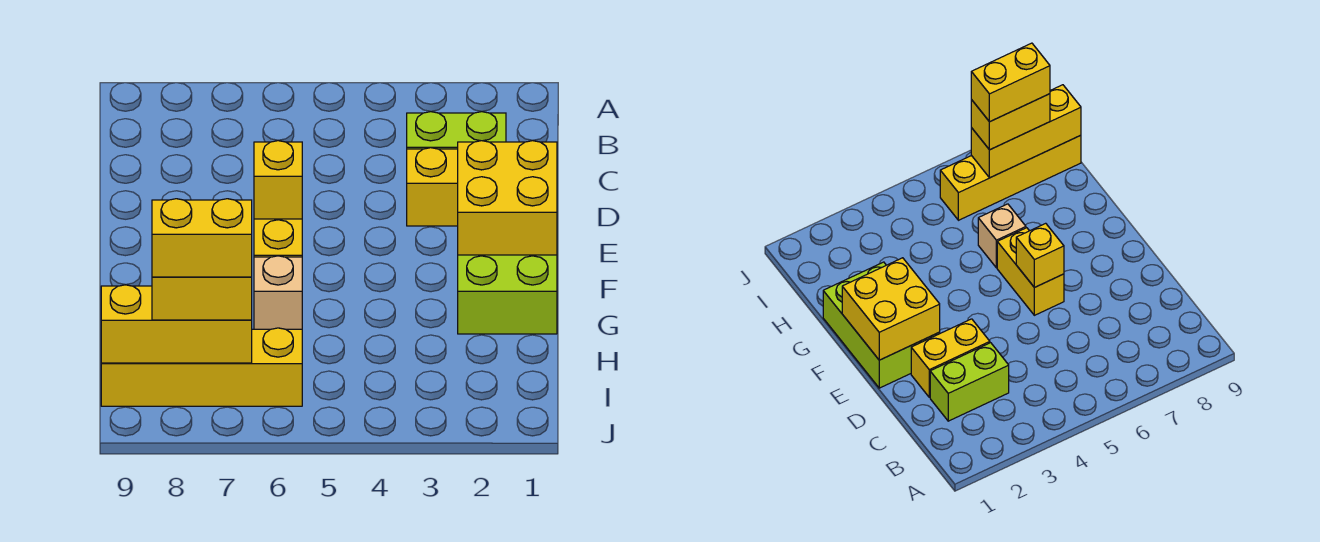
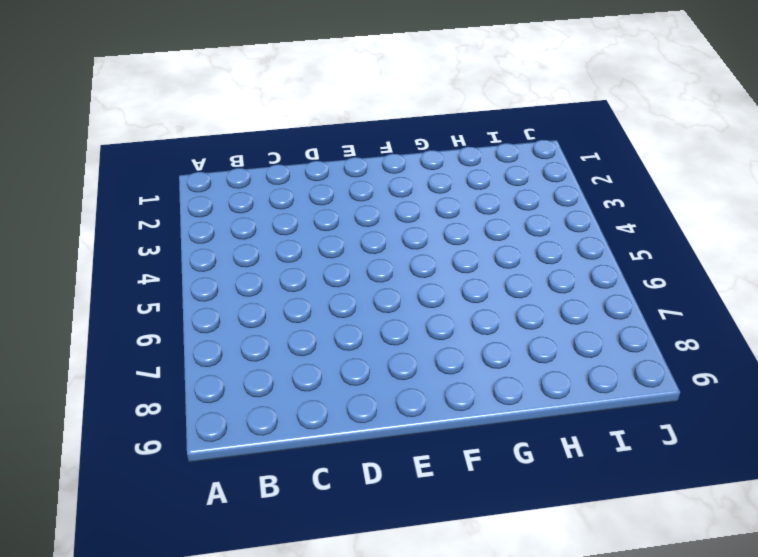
none -> lime 1x2 brick [407,112,506,149]
none -> yellow 1x2 brick [407,148,458,226]

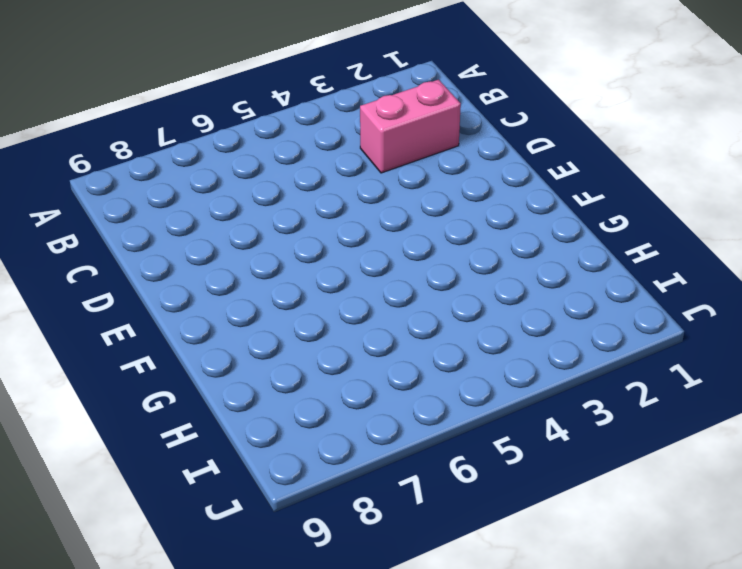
pink 1x2 brick [360,80,461,173] -> lime 1x2 brick [407,112,506,149]
none -> yellow 1x2 brick [407,148,458,226]
none -> lime 2x3 brick [458,255,557,334]

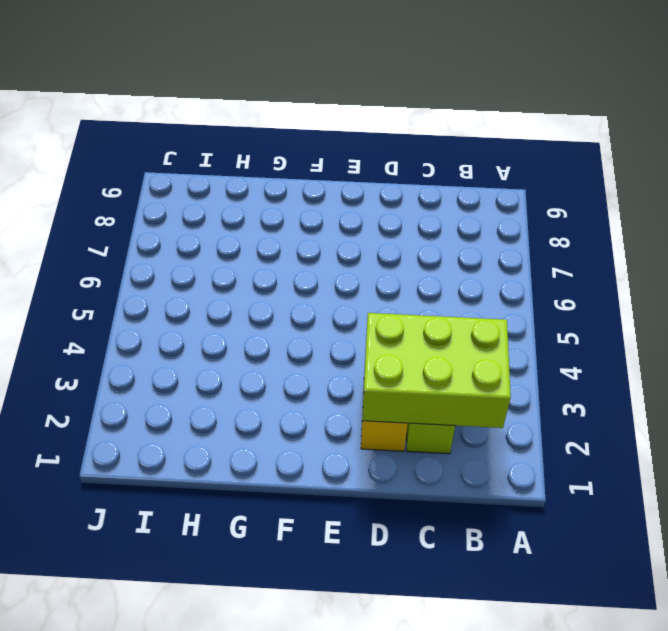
lime 2x3 brick [362,313,511,428] -> lime 2x3 brick moved to [458,255,557,334]
none -> yellow 1x2 brick [254,219,302,257]
none -> tan 1x1 brick [254,256,302,329]

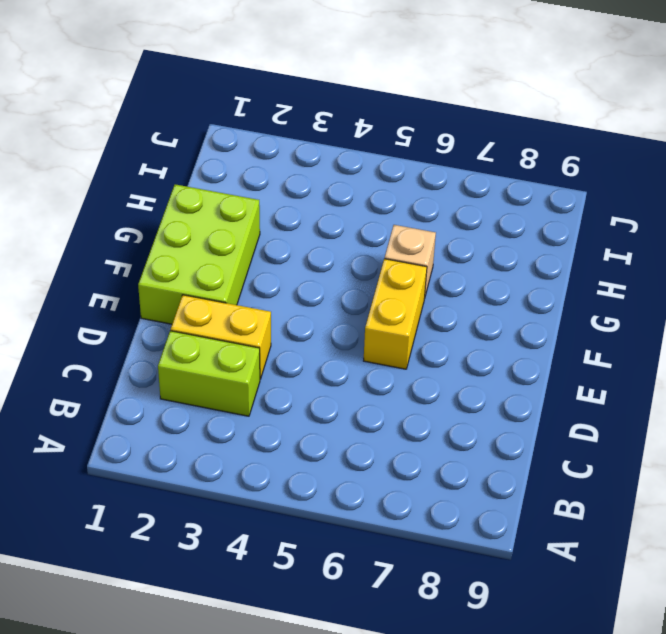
none -> yellow 1x4 brick [101,328,302,406]
none -> yellow 2x2 brick [458,141,557,255]

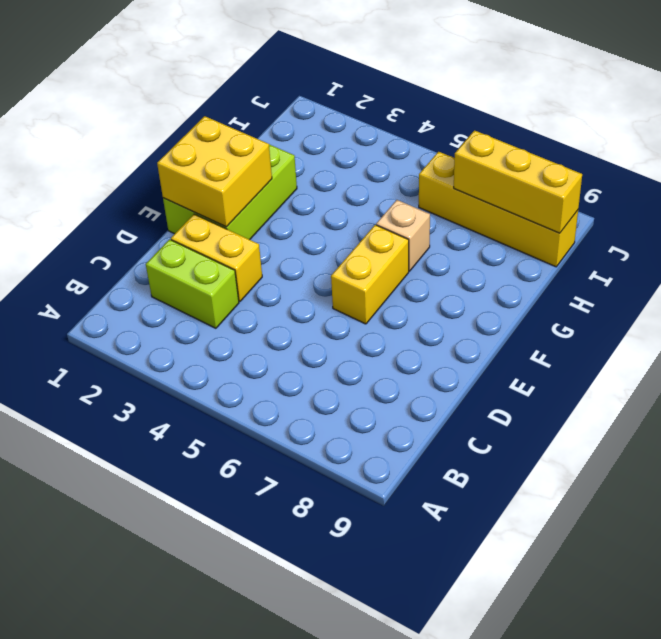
none -> yellow 1x1 brick [254,141,302,219]
none -> yellow 1x2 brick [152,277,252,320]

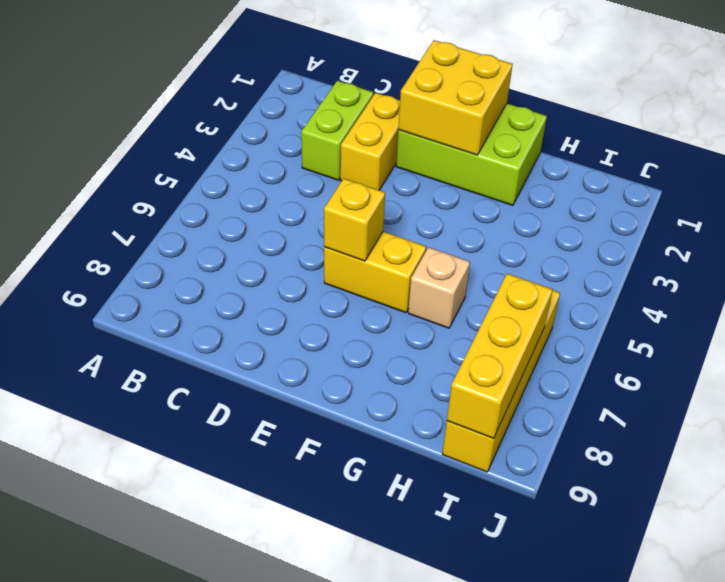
none -> yellow 1x2 brick [152,277,252,320]
none -> yellow 1x2 brick [152,199,252,277]

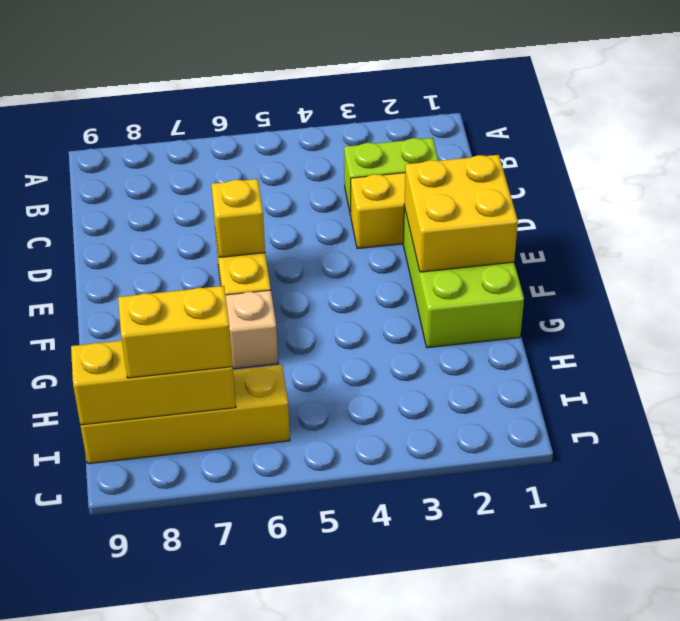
none -> yellow 1x2 brick [152,199,252,277]

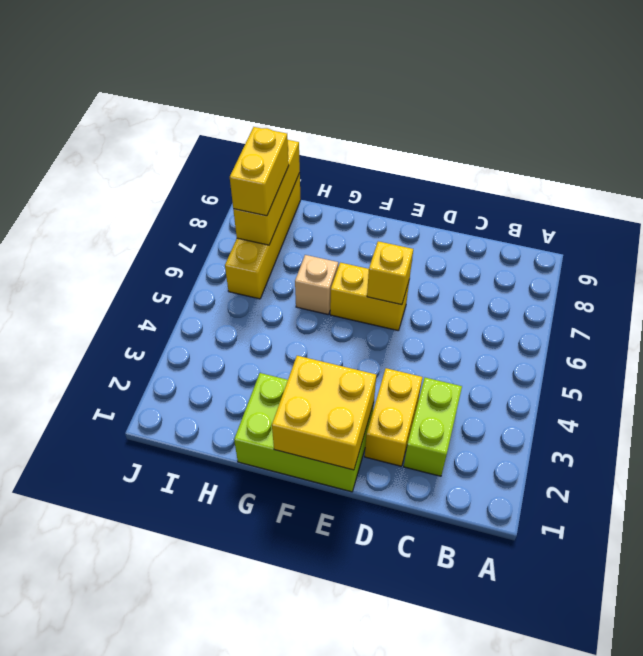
none -> yellow 1x2 brick [152,199,252,277]

